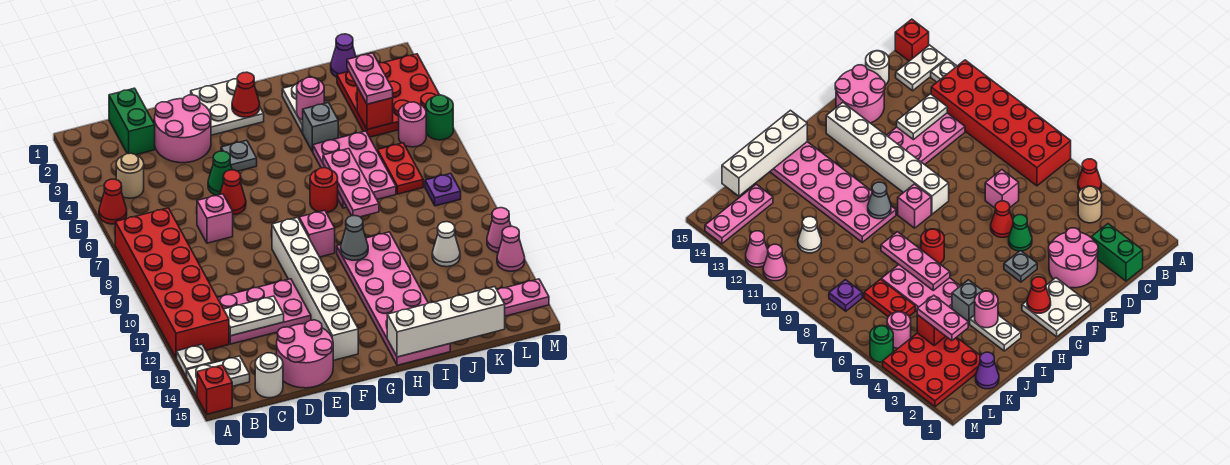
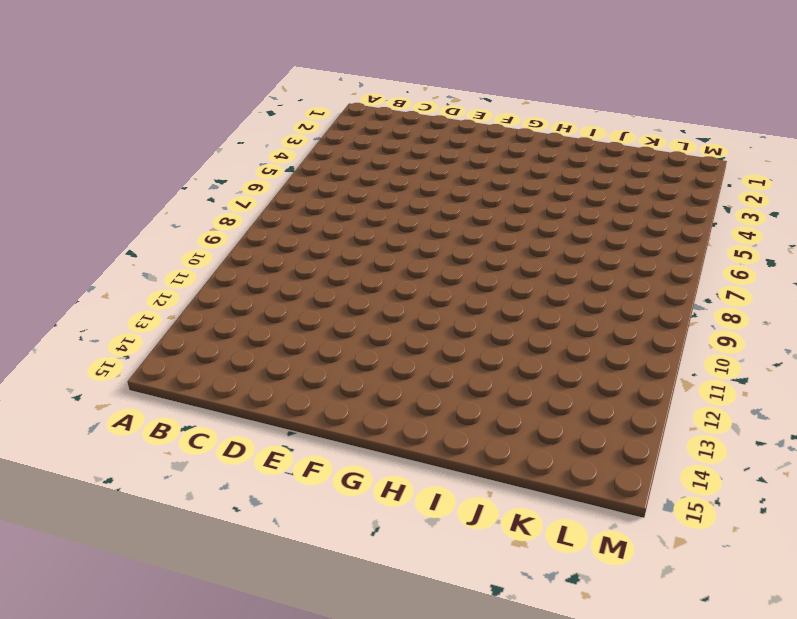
none -> red 1x1 cone [99,179,127,224]
none -> red 2x6 brick [115,208,229,358]
none -> white 1x1 plate [177,345,212,377]
none -> white 1x2 plate [187,356,250,396]

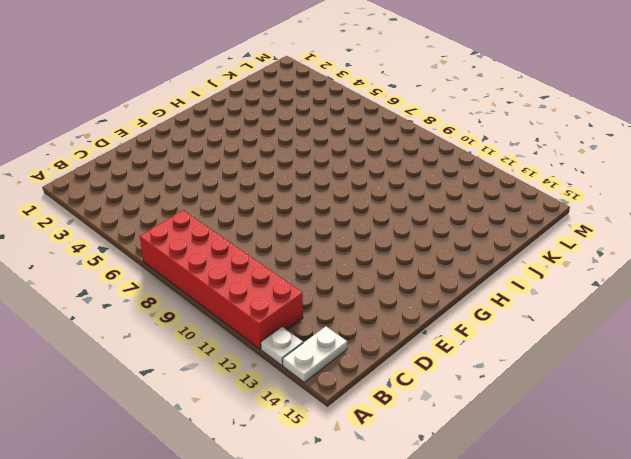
none -> red 1x1 cone [99,179,127,224]
none -> red 1x1 brick [197,365,232,414]
none -> tan 1x1 round brick [116,153,144,198]
none -> green 1x2 brick [109,88,155,155]

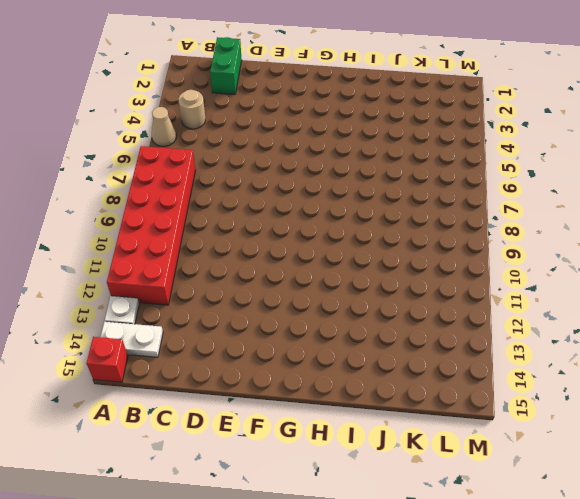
tan 1x1 cone [152,107,176,146] -> red 1x1 cone [99,179,127,224]
none -> pink 2x3 plate [218,279,311,344]
none -> white 1x1 round brick [255,353,283,398]
none -> pink 2x2 round brick [154,95,211,163]
none -> pink 1x1 brick [197,194,233,243]

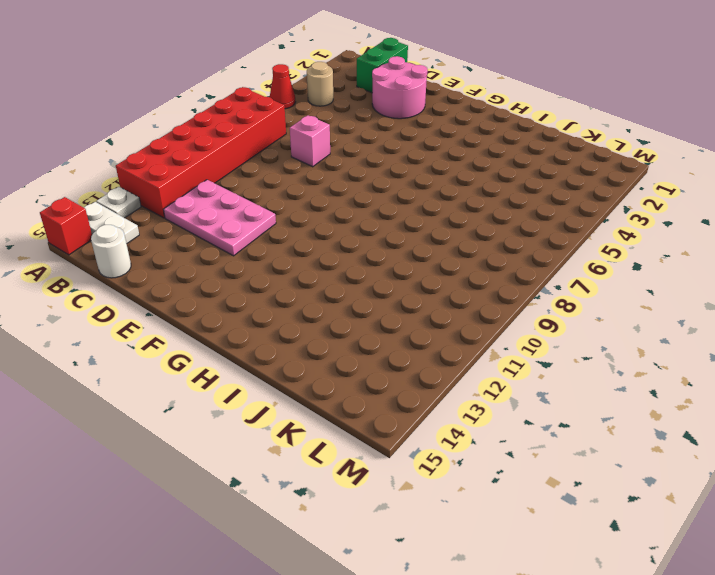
none -> pink 2x2 round brick [277,320,333,388]
none -> green 1x1 cone [208,151,232,195]
none -> red 1x1 cone [220,170,246,215]
none -> white 2x2 plate [191,79,264,135]

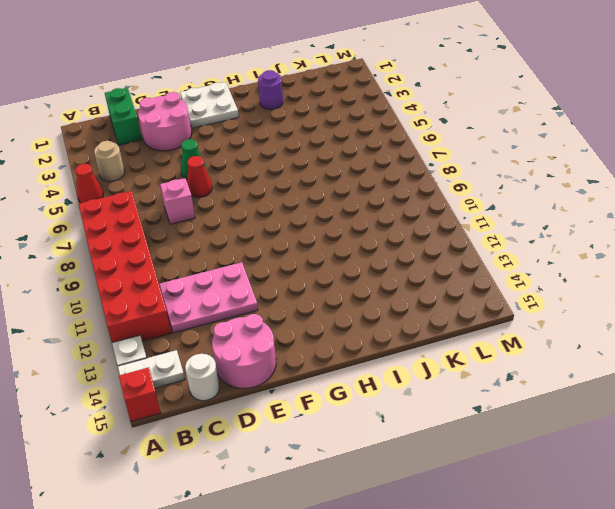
purple 1x1 round brick [258,70,283,110] -> white 1x2 plate [282,84,303,133]
none -> grey 1x1 plate [221,140,257,171]
none -> white 1x6 brick [272,217,358,360]
none -> pink 1x1 brick [299,210,335,257]
none -> red 1x1 round brick [310,168,338,212]

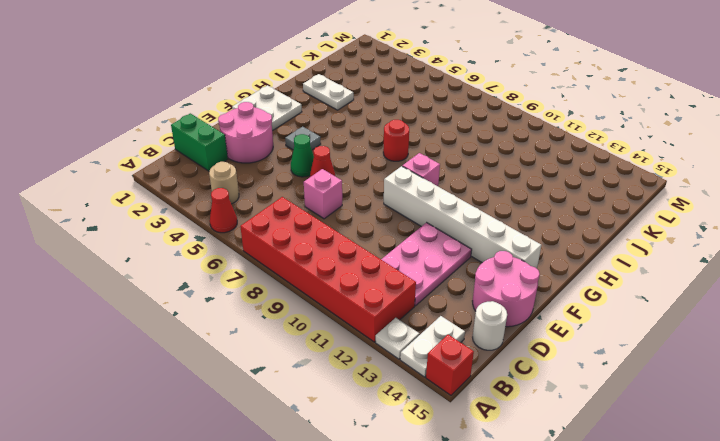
none -> pink 2x6 plate [337,232,450,365]
none -> grey 1x1 brick [303,103,338,152]
none -> pink 2x3 plate [313,131,396,208]
none -> purple 1x1 cone [331,34,356,77]

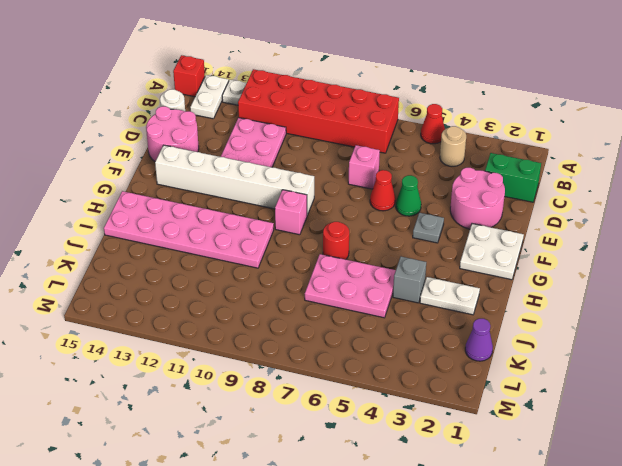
none -> red 3x3 plate [337,54,439,137]
none -> red 1x2 plate [378,143,423,194]
none -> white 1x1 cone [432,222,460,267]
none -> pink 1x3 plate [497,279,549,316]

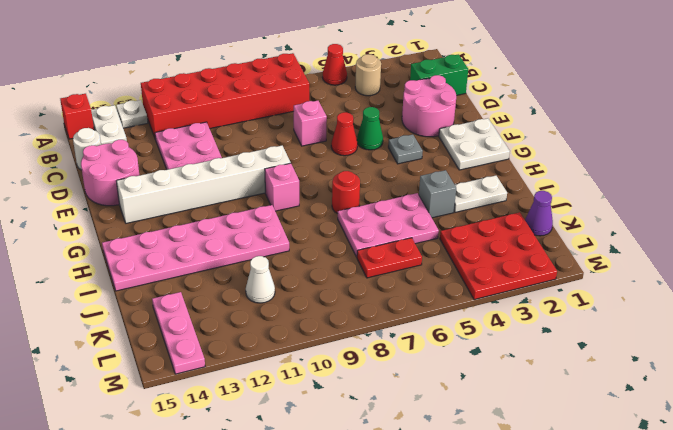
none -> pink 1x1 round brick [399,102,426,147]
none -> purple 1x1 plate [425,173,461,206]
none -> green 1x1 round brick [426,95,453,140]
none -> pink 1x1 cone [487,208,511,252]

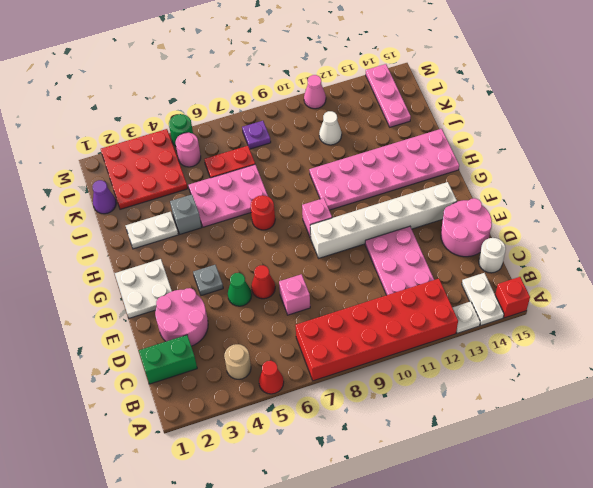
none -> pink 1x1 cone [497,226,525,271]
none -> white 1x2 plate [224,296,284,336]
none -> red 1x1 cone [232,72,260,117]
none -> grey 1x1 cone [341,216,368,260]

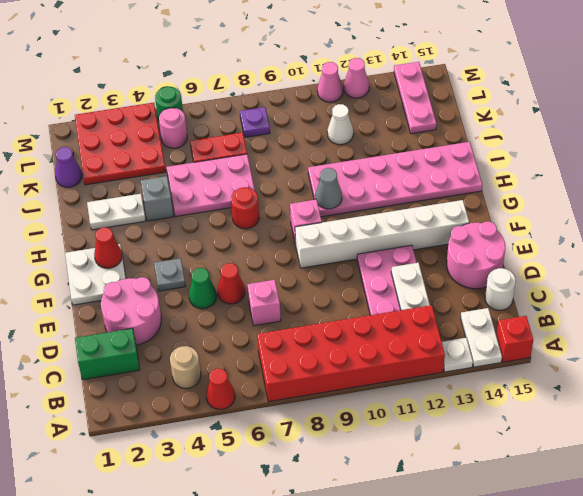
none -> white 1x4 brick [387,287,505,357]
none -> pink 1x1 round brick [297,77,324,120]
none -> pink 1x3 plate [323,149,379,217]
none -> red 1x1 brick [357,87,393,130]

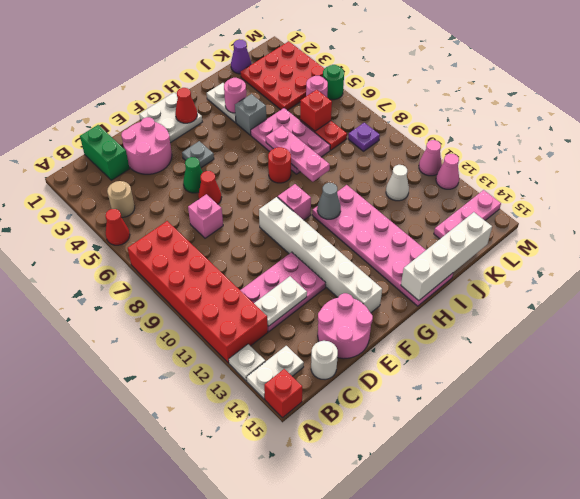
red 1x1 brick [300,90,332,131] -> red 1x1 brick moved to [357,87,393,130]
none -> pink 1x2 plate [347,53,393,104]

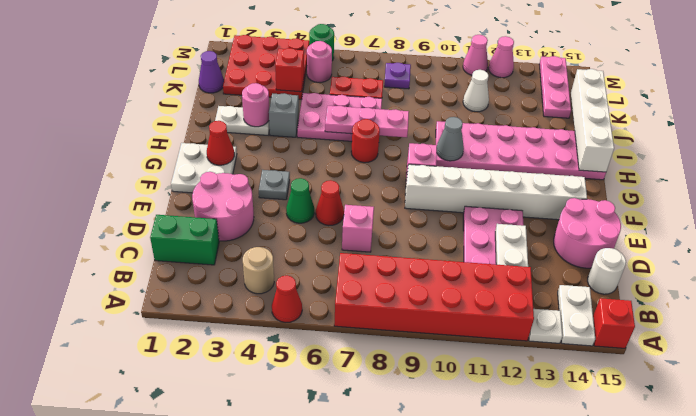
none -> pink 1x2 plate [347,53,393,104]

